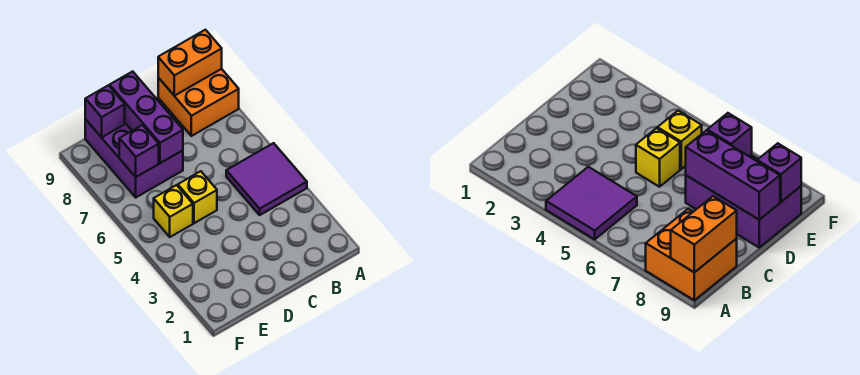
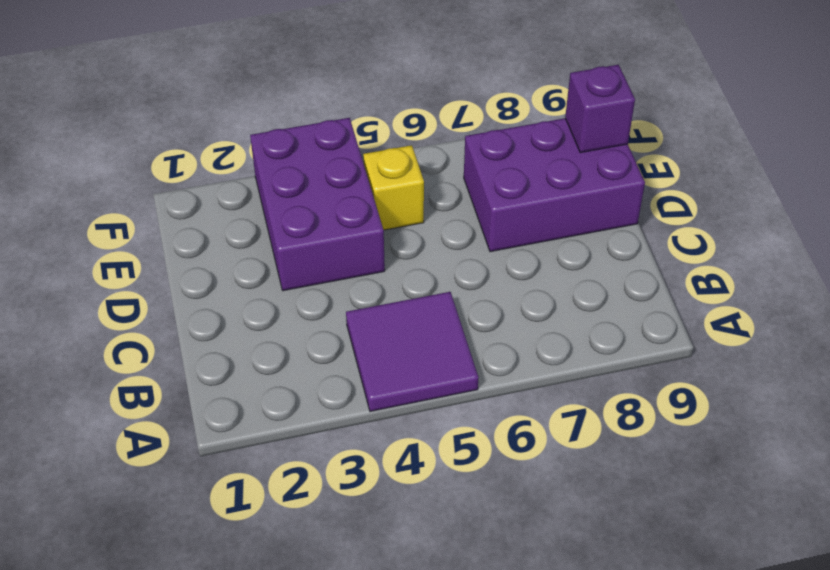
purple 2x3 brick [250,118,385,291] -> none
none -> orange 2x2 brick [158,69,239,136]
none -> yellow 1x1 brick [178,171,217,223]

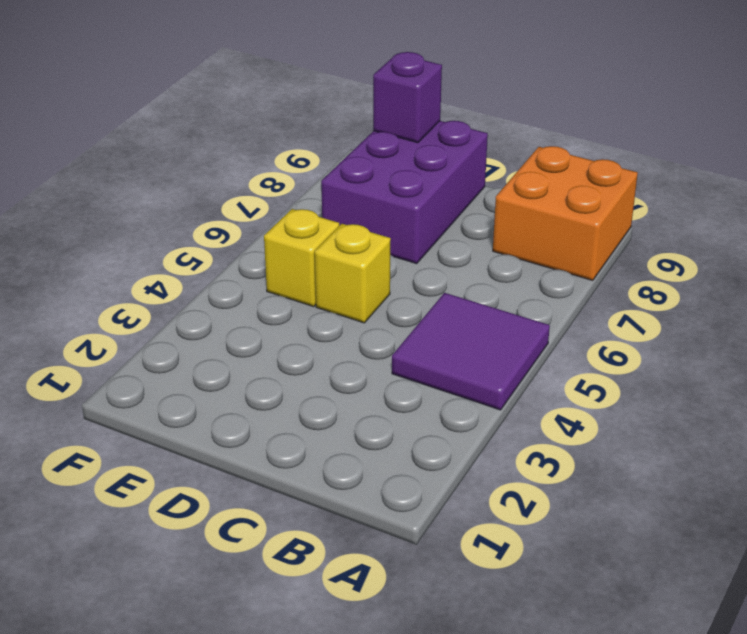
none -> orange 1x2 brick [158,30,222,96]
none -> purple 1x3 brick [110,71,183,163]

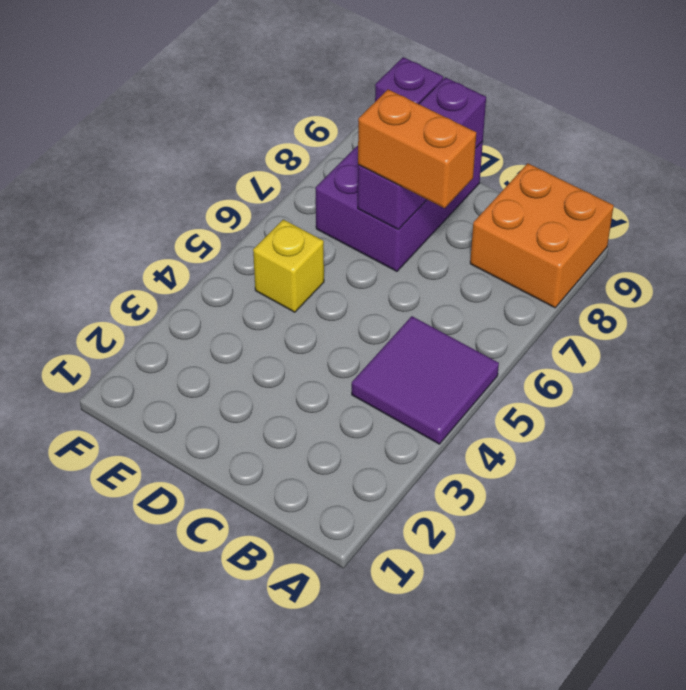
orange 1x2 brick [358,89,476,208] -> orange 1x2 brick moved to [158,30,222,96]
none -> yellow 1x1 brick [178,171,217,223]
none -> purple 1x1 brick [119,125,159,177]

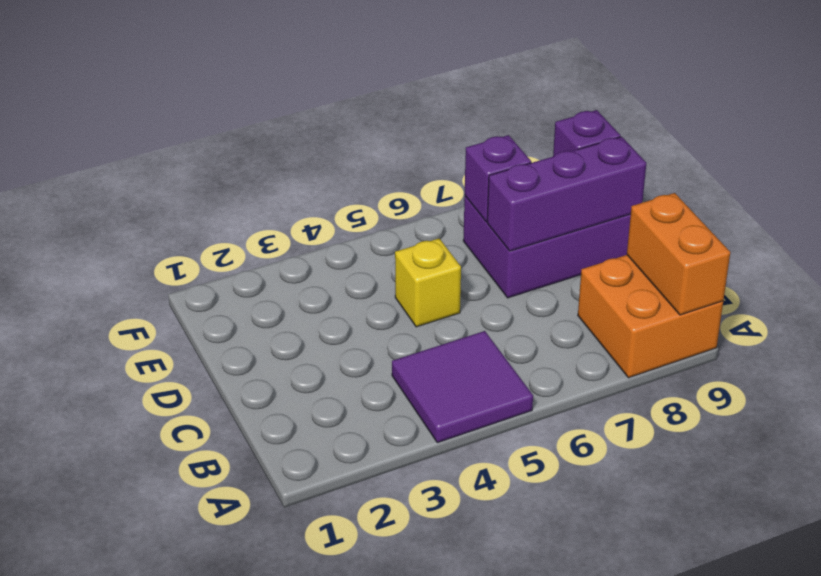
none -> yellow 1x1 brick [154,185,193,237]

